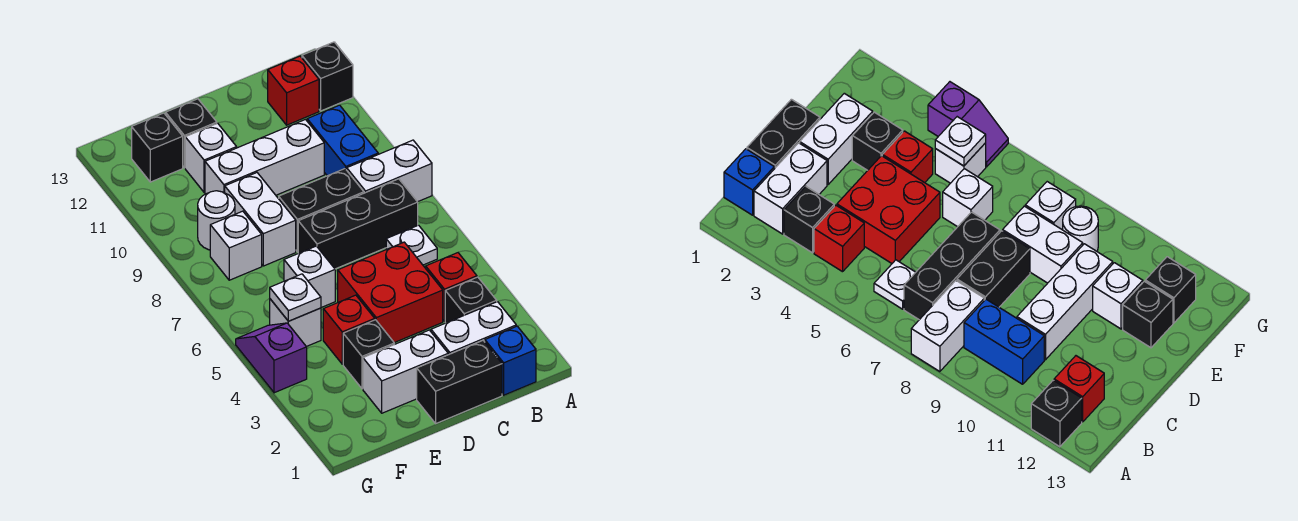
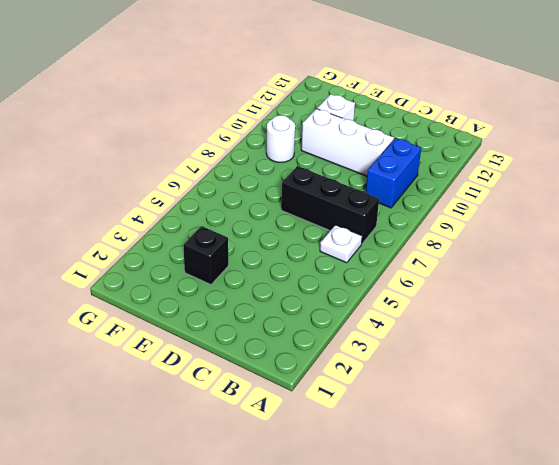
none -> white 1x2 brick [347,140,432,202]
none -> black 1x1 brick [302,42,353,111]
none -> blue 1x1 brick [485,326,536,395]

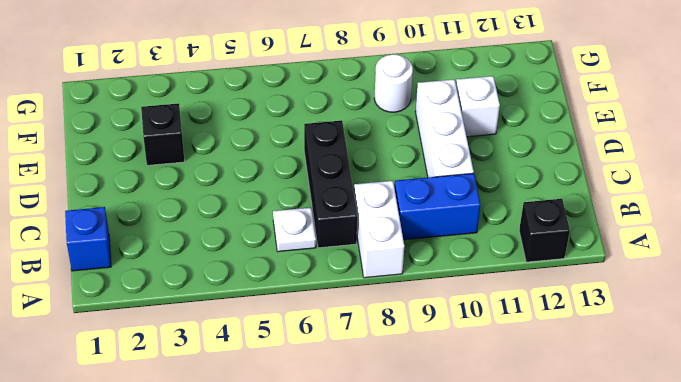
none -> white 1x2 brick [431,302,516,355]
none -> black 1x1 brick [445,277,497,323]
none -> red 1x1 brick [426,253,477,322]

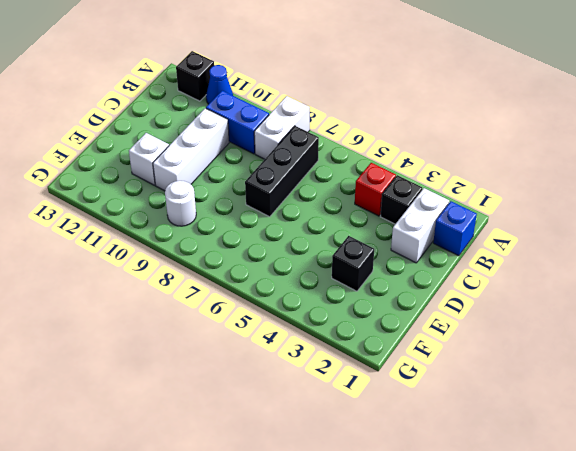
blue 1x1 cone [206,65,233,104] -> none
none -> white 1x1 plate [386,225,437,265]
none -> red 1x1 brick [268,56,319,125]
none -> black 1x2 brick [417,341,502,423]

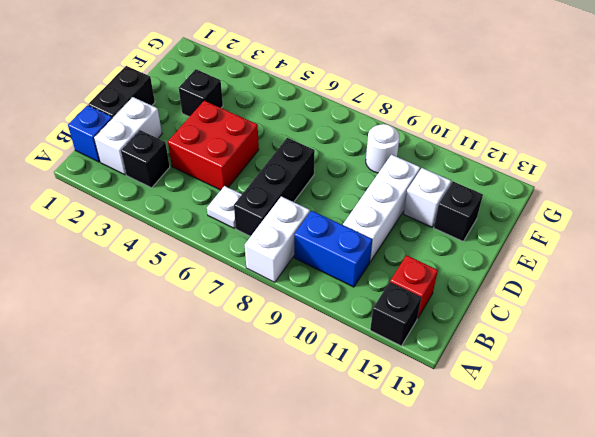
none -> red 1x1 brick [426,253,477,322]
none -> black 1x2 brick [279,169,364,252]
none -> white 1x2 brick [363,330,448,413]

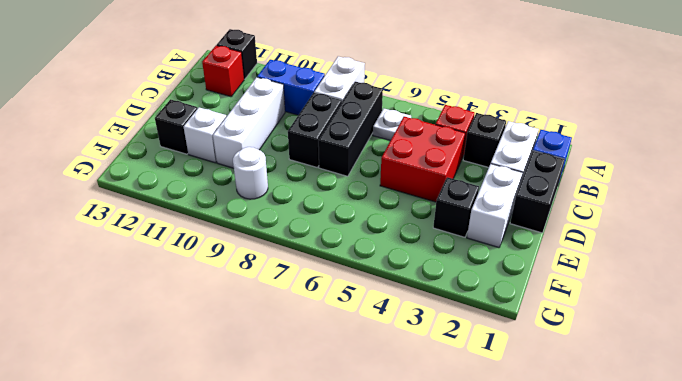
none -> red 1x1 brick [323,295,375,364]
none -> white 1x1 brick [284,246,335,308]
none -> white 1x2 brick [225,173,296,266]

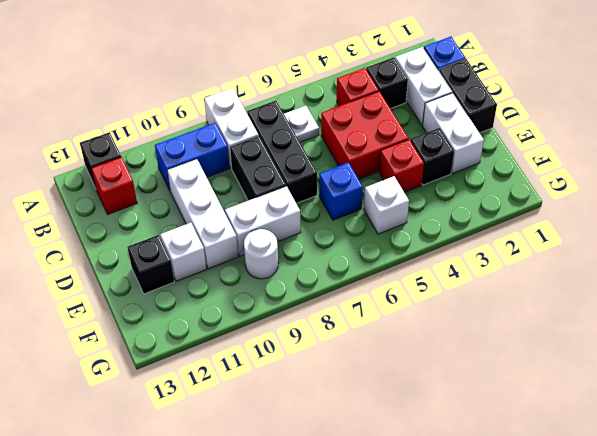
blue 1x1 brick [319,163,363,220] -> white 1x1 brick [284,246,335,308]
none -> white 1x1 brick [210,211,262,280]
none -> black 1x1 brick [132,113,183,182]
none -> purple 1x2 slope [236,323,307,393]

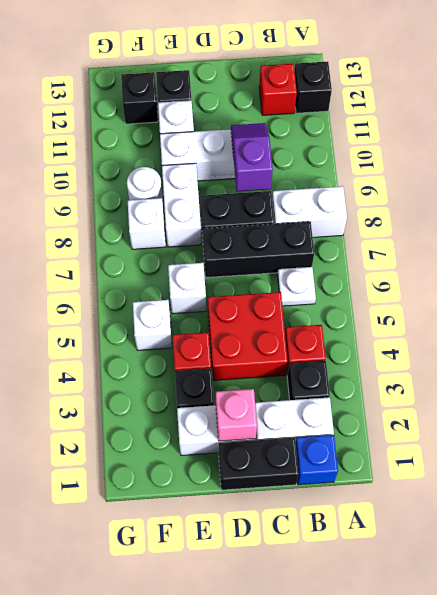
purple 1x2 slope [231,123,273,191] -> purple 1x2 slope moved to [236,323,307,393]
pink 1x1 brick [216,389,257,441] -> none
none -> blue 1x2 brick [307,105,378,176]
none -> white 1x1 plate [270,274,321,321]

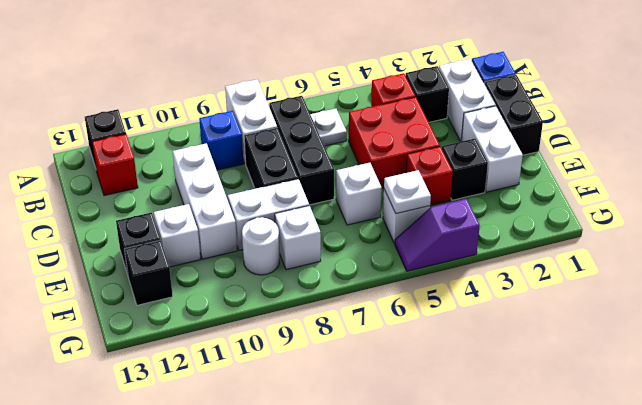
blue 1x1 brick [199,111,244,170] -> blue 1x2 brick [307,105,378,176]

